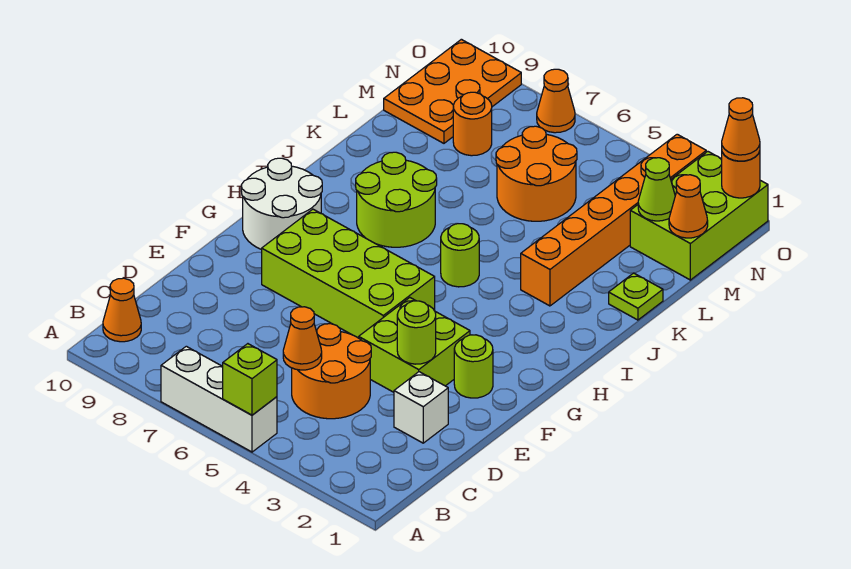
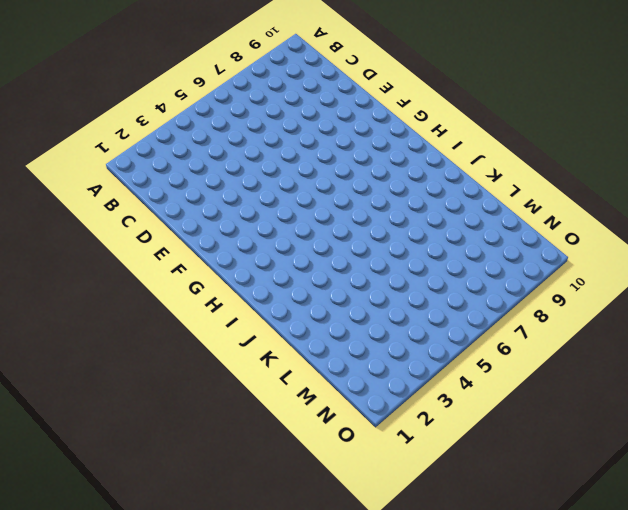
none -> white 1x3 brick [161,346,277,452]
none -> orange 1x1 cone [103,278,141,342]
none -> orange 2x2 round brick [292,324,371,419]

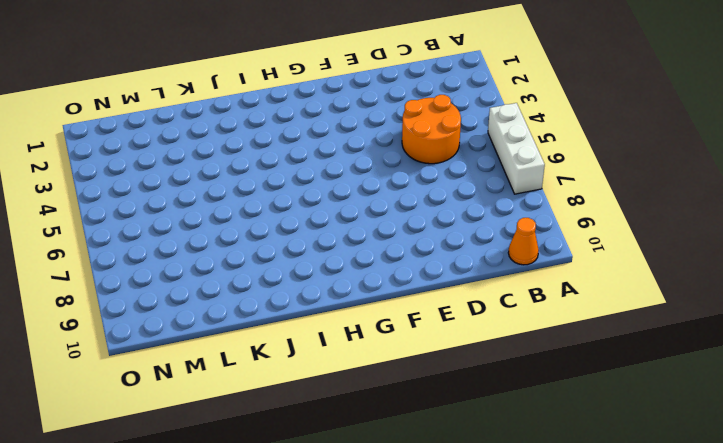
none -> white 1x1 brick [394,372,448,443]
none -> lime 2x2 brick [359,298,470,392]
none -> lime 1x1 round brick [454,335,493,398]

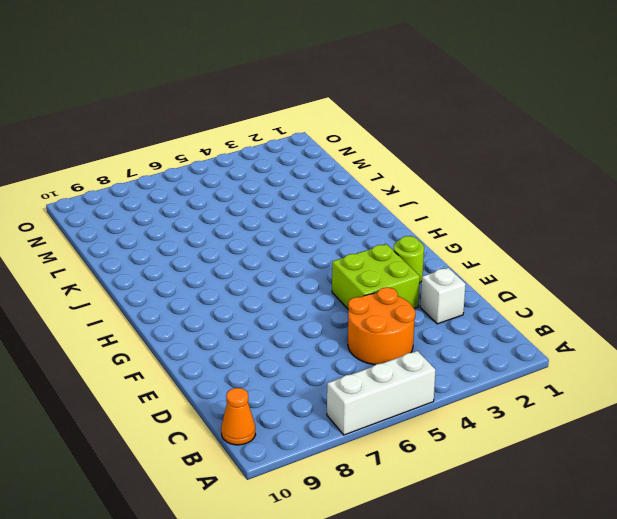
none -> lime 2x4 brick [262,209,435,338]
none -> white 2x2 round brick [241,158,322,250]
none -> lime 1x1 round brick [441,224,479,287]

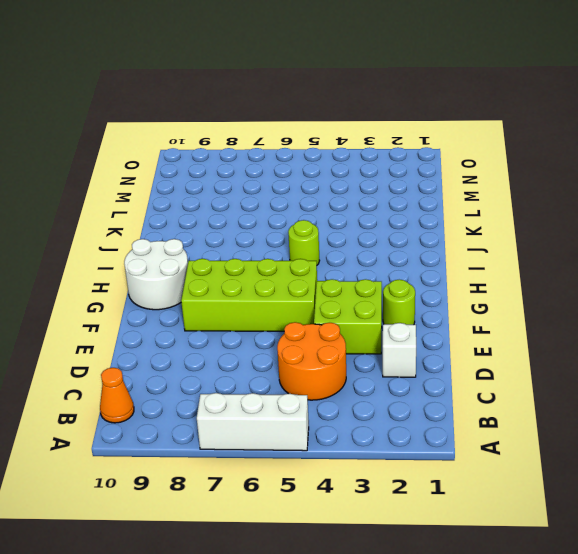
none -> lime 2x2 round brick [356,152,437,247]
none -> orange 1x6 brick [521,134,706,306]
none -> lime 1x1 plate [609,273,663,320]

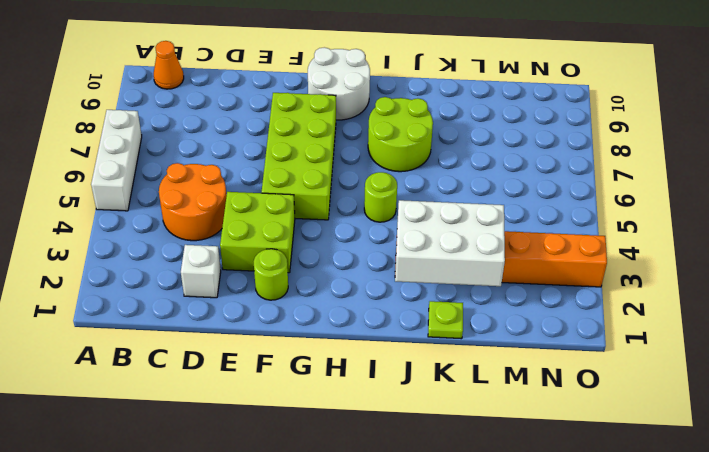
white 2x3 brick [395,200,505,286] -> none
none -> orange 2x2 round brick [496,126,577,221]
none -> lime 2x3 brick [630,151,768,280]
none -> orange 1x1 round brick [453,92,492,156]

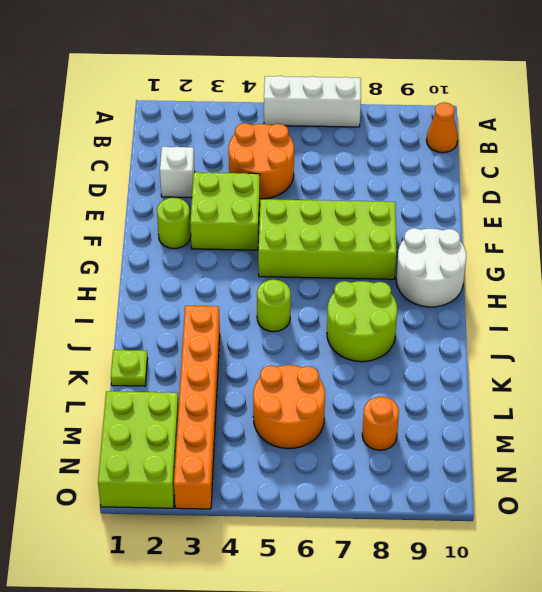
none -> orange 2x3 plate [384,39,521,143]
none -> orange 1x1 cone [537,69,575,133]
none -> lime 1x1 brick [223,344,277,415]

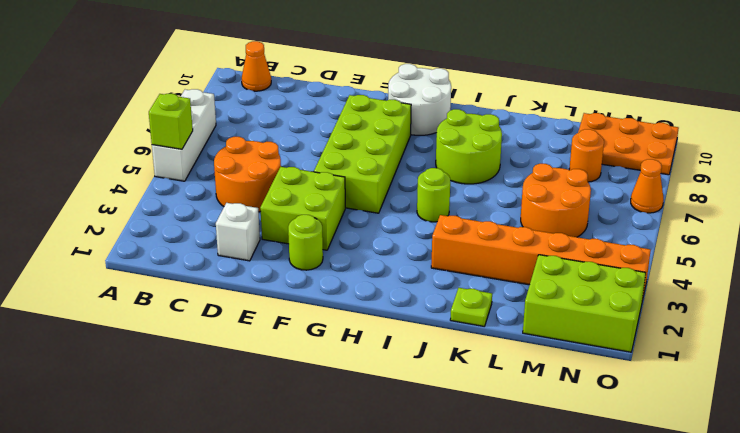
none -> orange 1x1 cone [283,307,322,370]
none -> lime 1x1 round brick [397,301,436,364]
none -> orange 1x1 cone [669,175,708,238]

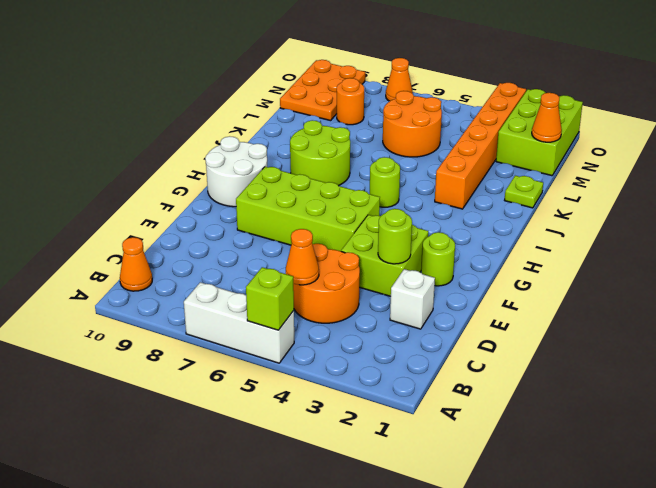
none -> lime 1x1 cone [638,158,675,221]
none -> orange 1x1 round brick [722,151,760,198]
none -> orange 1x1 cone [722,98,760,161]

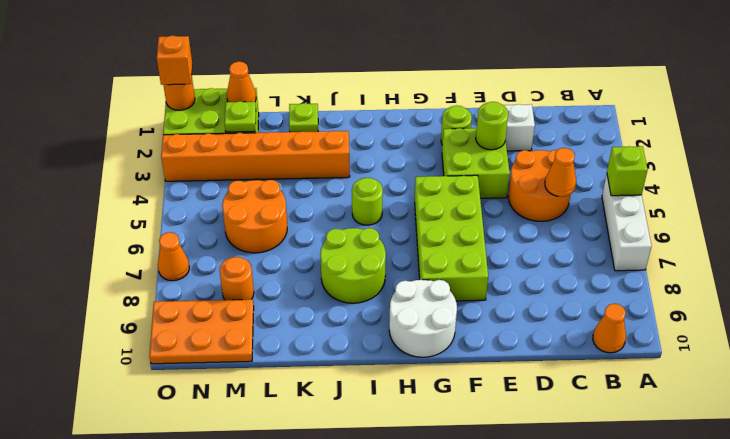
lime 1x1 plate [225,101,256,132] -> lime 1x1 cone [638,158,675,221]
orange 1x1 brick [157,35,192,85] -> orange 1x1 cone [722,98,760,161]

